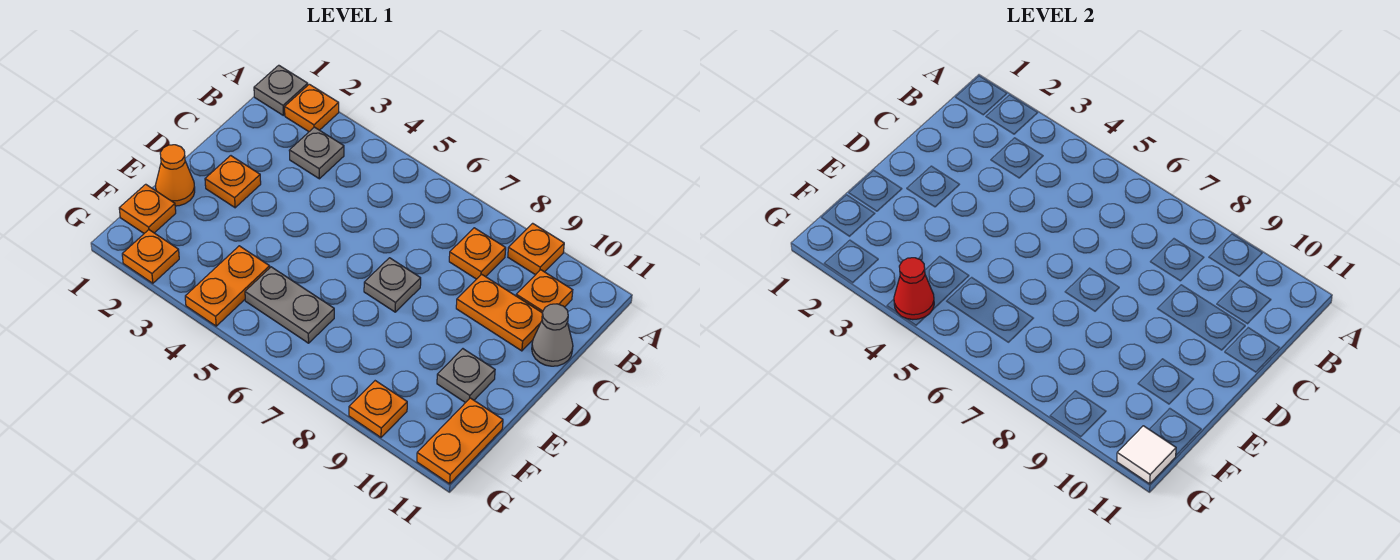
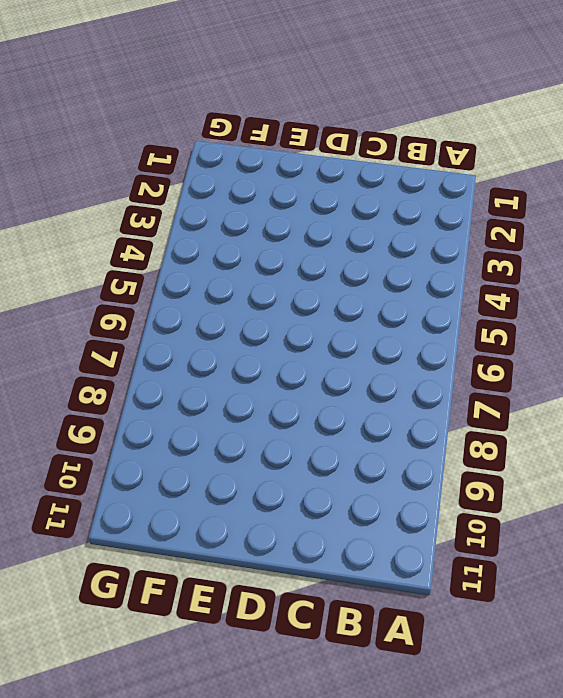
none -> grey 1x1 plate [254,65,308,115]
none -> orange 1x1 plate [285,84,339,132]
none -> orange 1x1 plate [508,223,564,275]

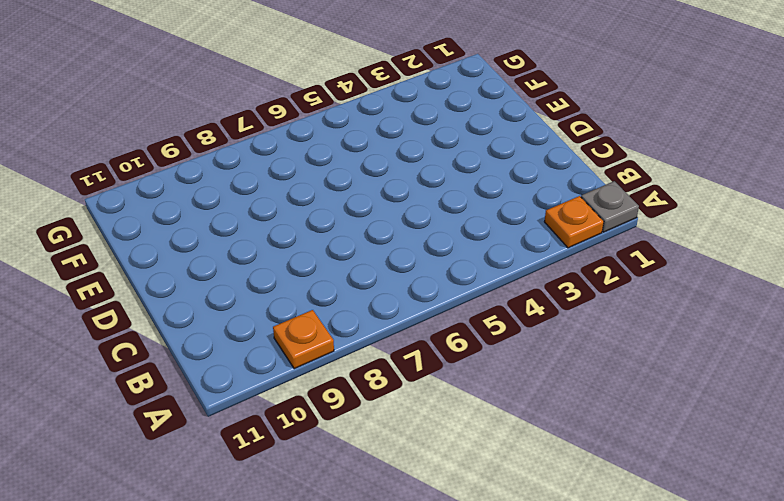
none -> grey 1x1 plate [289,127,344,179]
none -> orange 1x1 plate [449,228,506,279]
none -> orange 1x1 plate [516,270,573,312]

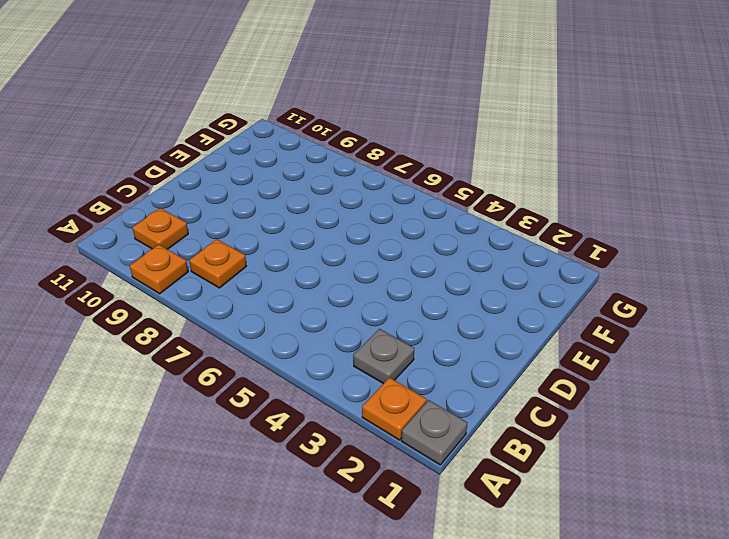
none -> orange 1x2 plate [456,274,542,351]
none -> grey 1x1 cone [532,304,573,366]
none -> orange 1x1 plate [205,156,261,208]

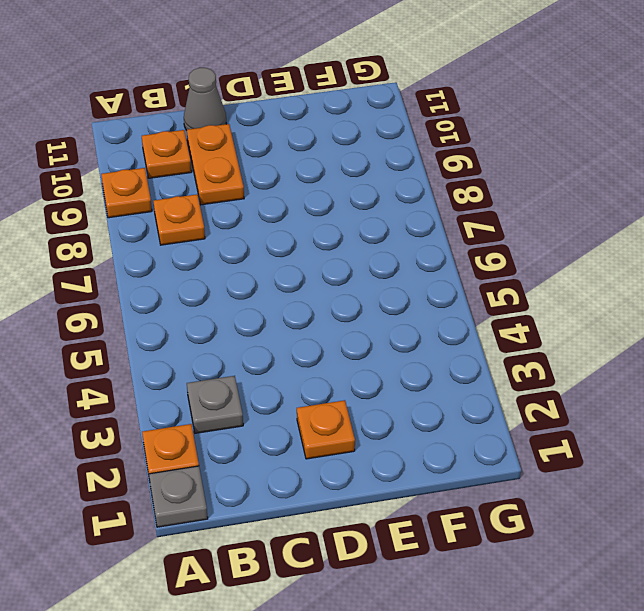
none -> grey 1x1 plate [364,258,421,312]
none -> orange 1x1 cone [156,145,195,206]
none -> grey 1x1 plate [437,349,495,403]

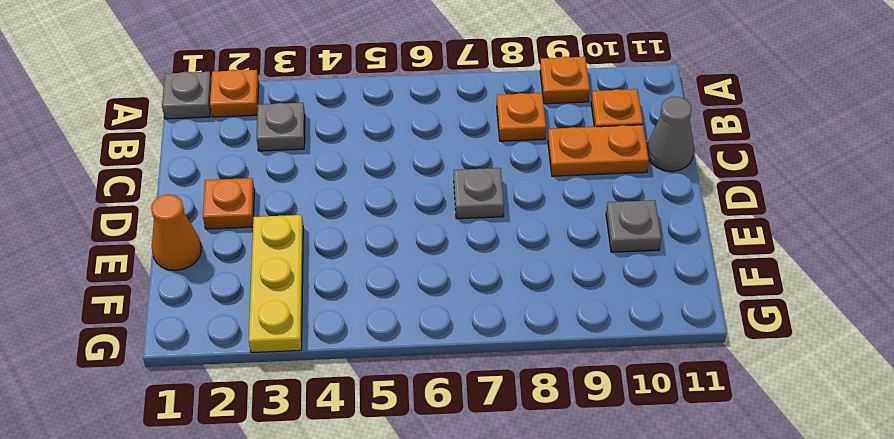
yellow 1x3 plate [249,215,303,353] -> none
none -> orange 1x1 plate [119,184,176,233]
none -> orange 1x2 plate [185,246,270,326]
none -> grey 1x2 plate [245,267,334,343]

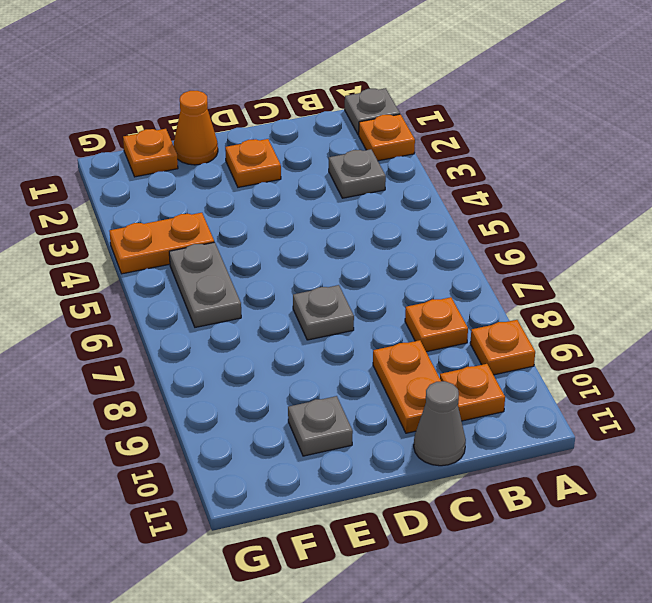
none -> orange 1x2 plate [417,398,503,484]
none -> orange 1x1 plate [122,230,179,283]
none -> orange 1x1 plate [349,381,407,437]

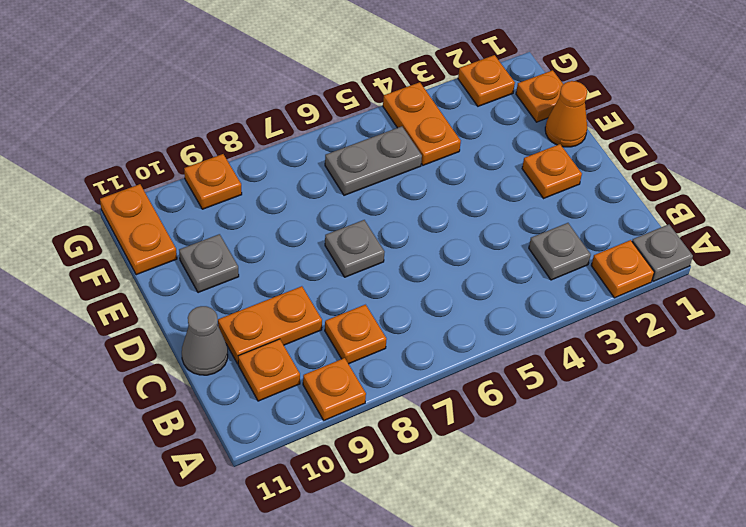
none -> red 1x1 cone [894,258,934,320]
none -> white 1x1 tile [1117,426,1176,484]

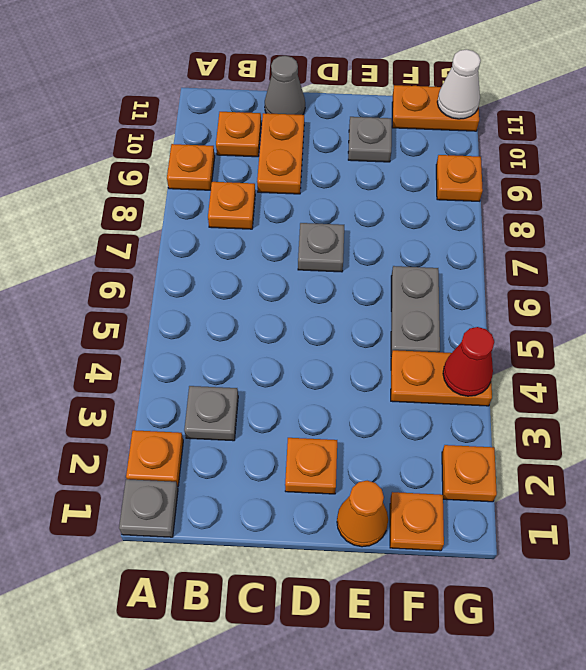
white 1x1 cone [437,49,481,119] -> white 1x1 tile [1117,426,1176,484]

